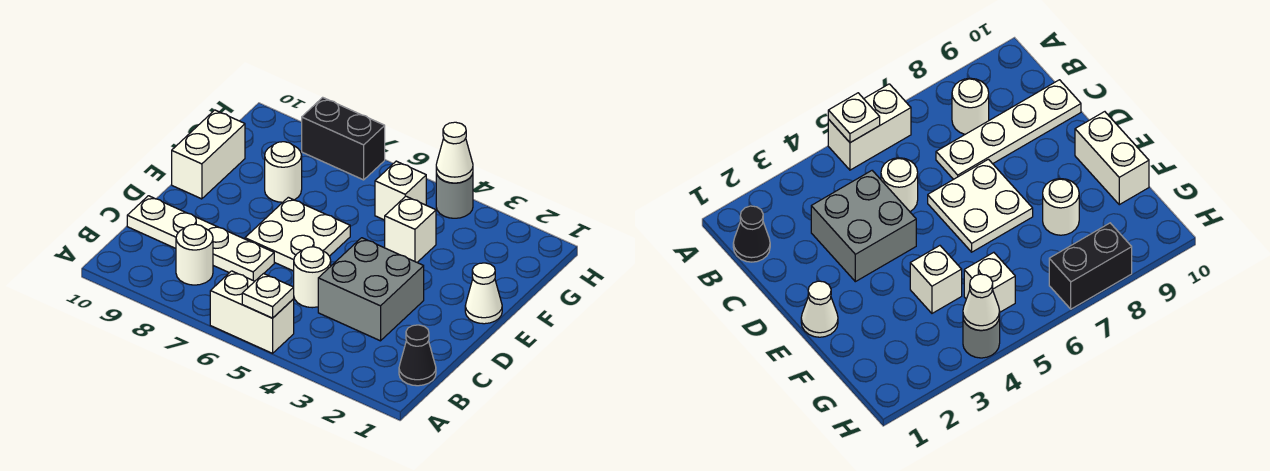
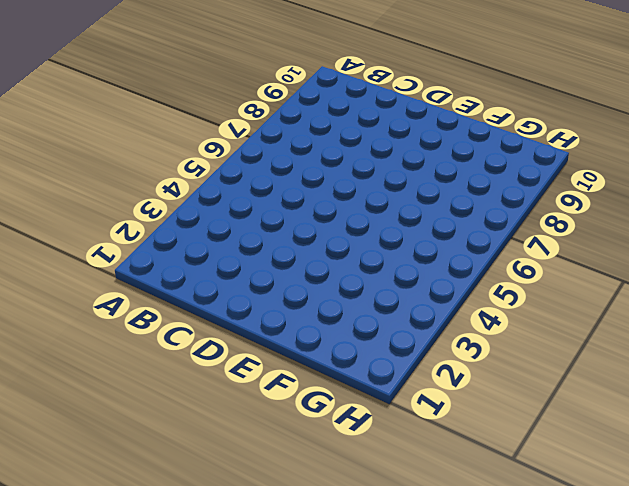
none -> white 1x2 brick [210,271,294,353]
none -> black 1x1 cone [399,325,436,386]
none -> white 1x1 round brick [176,224,213,285]

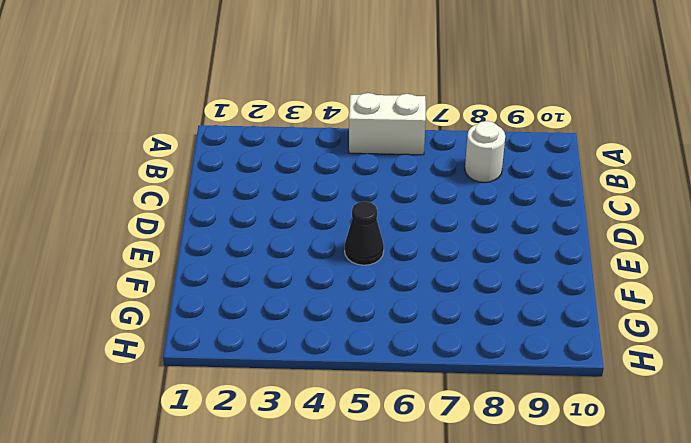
black 1x1 cone [345,201,384,265] -> black 1x1 cone moved to [399,325,436,386]
none -> grey 2x2 brick [318,238,424,341]
none -> white 1x1 round brick [294,247,331,308]
none -> white 1x4 plate [127,196,274,281]

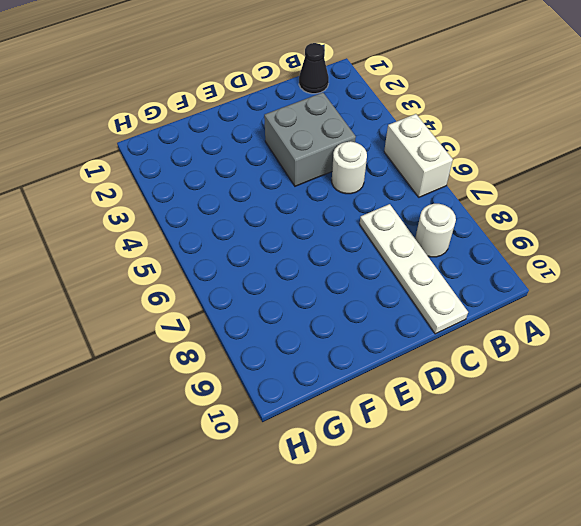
none -> white 2x2 plate [245,197,350,271]
none -> white 1x1 cone [465,263,502,324]
none -> white 1x2 brick [172,110,245,199]

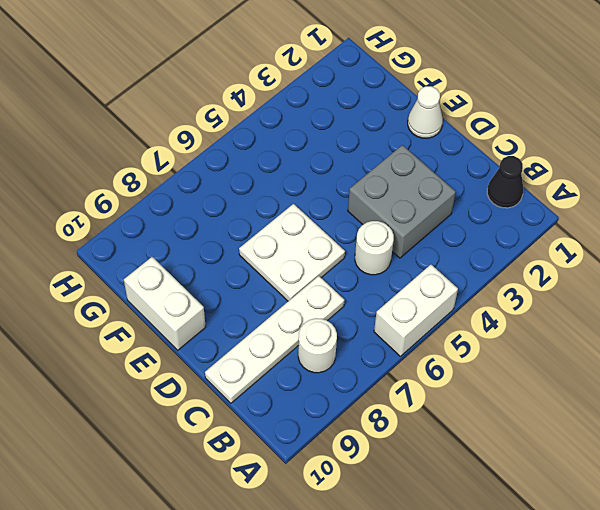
none -> white 1x1 brick [385,196,436,262]
none -> white 1x1 round brick [265,142,302,202]
none -> white 1x1 brick [375,161,426,220]

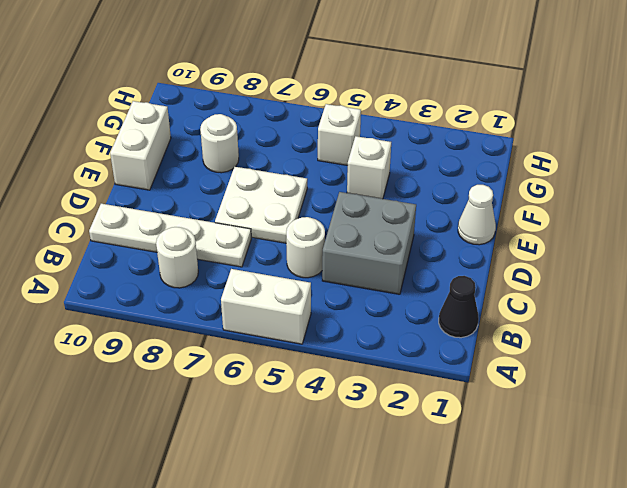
none -> grey 1x1 round brick [436,173,473,218]
none -> black 1x2 brick [302,97,385,180]
none -> white 1x1 plate [242,274,294,318]

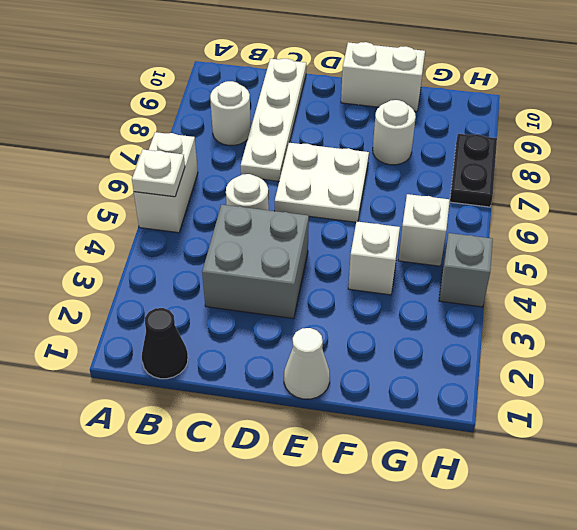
grey 1x1 brick [439,233,493,307] -> grey 1x1 round brick [436,173,473,218]
black 1x2 plate [450,134,497,207] -> black 1x2 brick [302,97,385,180]
none -> white 1x1 cone [436,122,473,183]

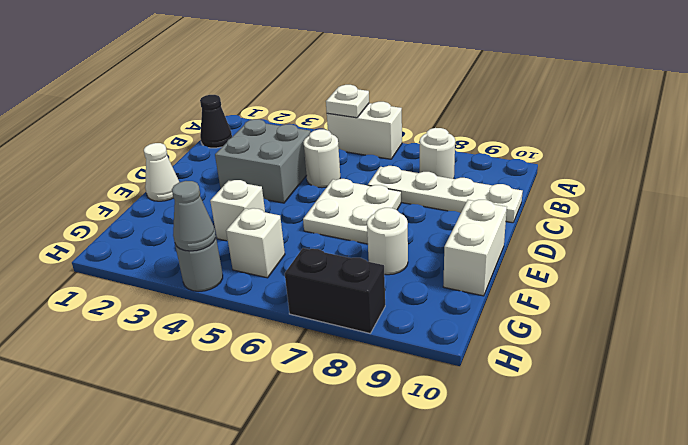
grey 1x1 cone [172,181,216,251] -> white 1x1 cone [436,122,473,183]

